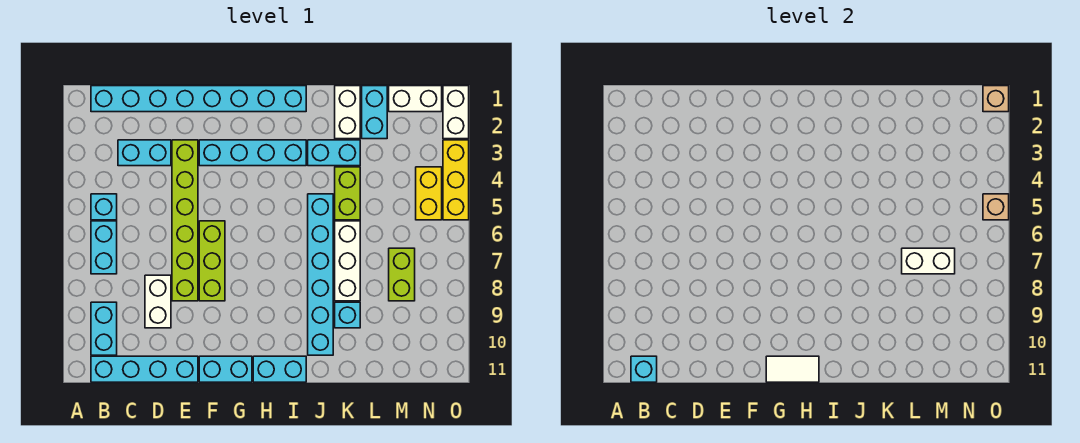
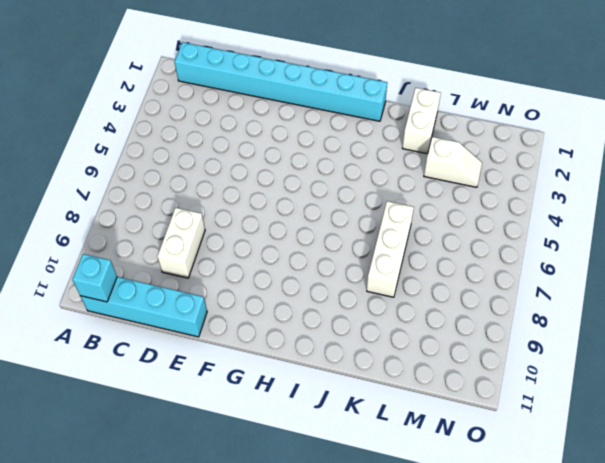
white 1x2 slope [424,137,482,187] -> none
none -> cyan 1x1 brick [91,194,117,220]
none -> cyan 1x2 brick [91,221,117,274]
none -> cyan 1x2 brick [91,302,117,355]

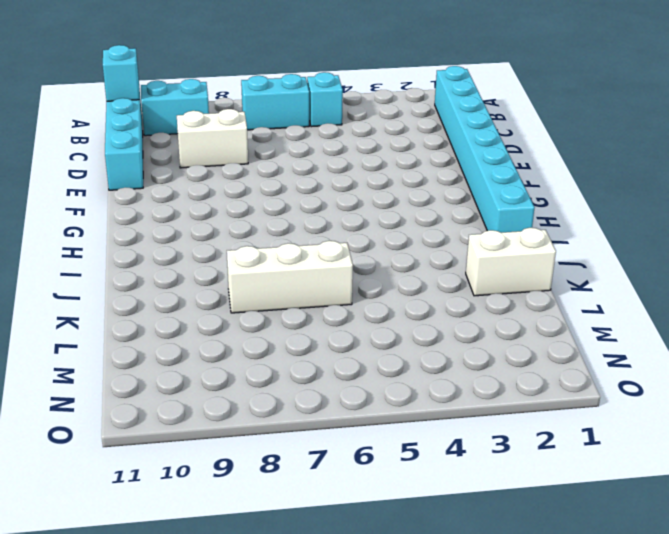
none -> cyan 1x2 brick [118,140,171,166]
none -> lime 1x6 brick [172,140,198,301]
none -> cyan 1x4 brick [199,140,306,166]

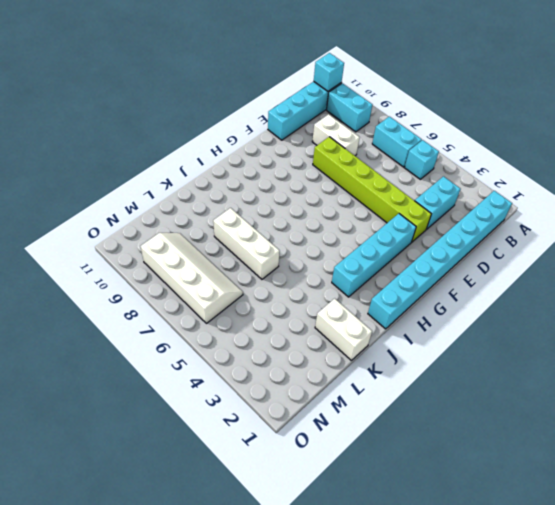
white 2x4 slope [140,233,243,323] -> lime 1x2 brick [389,248,415,301]
none -> lime 1x3 brick [199,221,225,301]
none -> cyan 1x2 brick [199,356,252,382]
none -> cyan 1x2 brick [253,356,306,382]

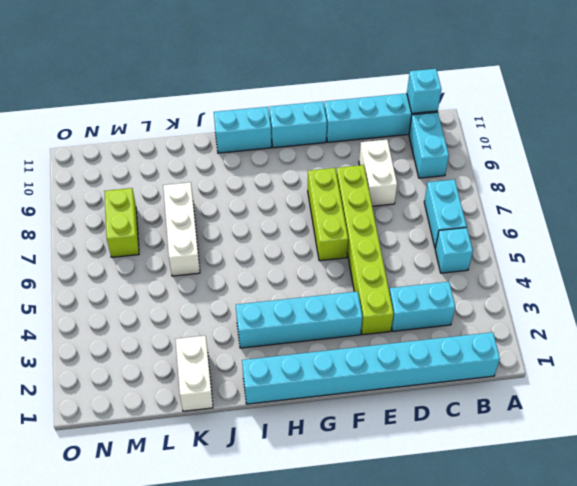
none -> cyan 1x2 brick [308,140,360,166]
none -> cyan 1x6 brick [308,194,333,355]
none -> lime 1x2 brick [335,167,360,220]

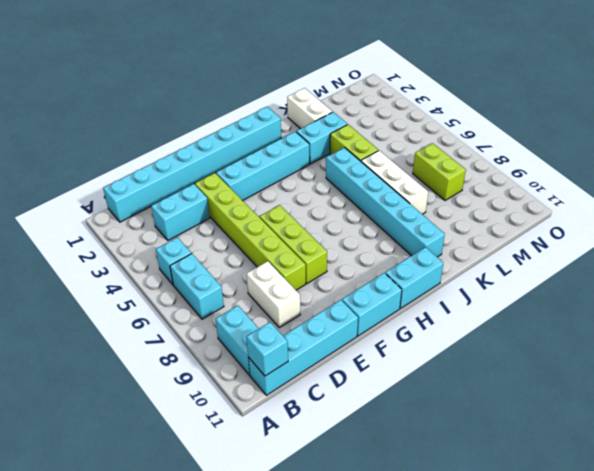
none -> cyan 1x1 brick [335,302,360,328]
none -> cyan 1x2 brick [362,86,387,139]
none -> white 1x2 brick [389,86,442,112]

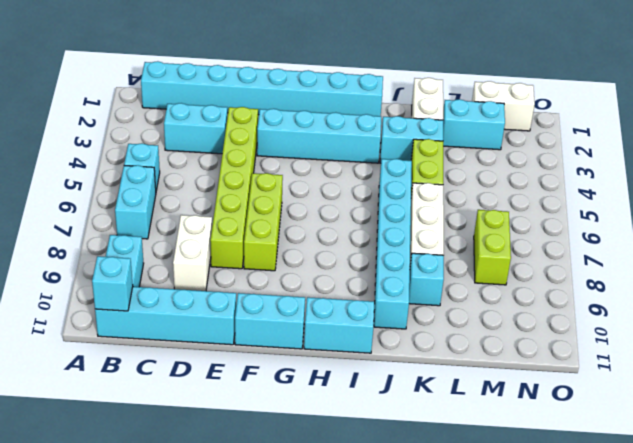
cyan 1x2 brick [443,99,505,150] -> cyan 1x2 brick turned to [362,86,387,139]
none -> yellow 1x2 brick [416,167,442,220]
none -> white 1x2 brick [443,86,469,139]
none -> yellow 1x3 brick [443,140,469,220]

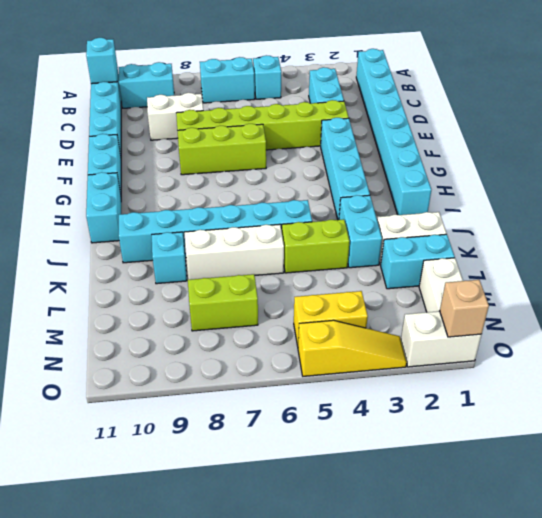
yellow 1x3 slope [298,320,407,376] -> yellow 1x3 brick [443,140,469,220]
none -> white 1x2 tile [766,356,819,382]
none -> white 1x2 brick [902,248,955,274]
none -> tan 1x1 brick [983,194,1009,220]

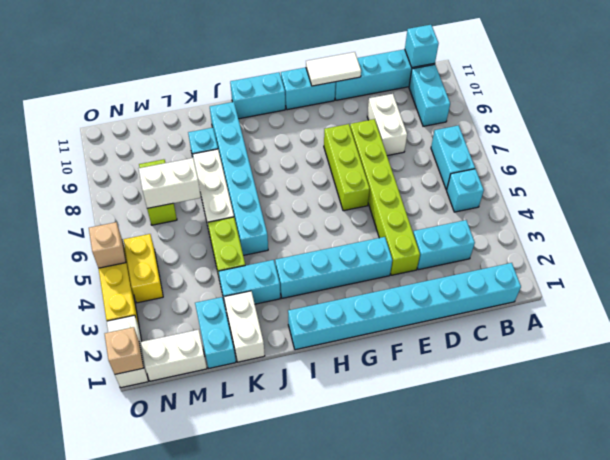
white 1x2 tile [306,52,361,86] -> white 1x2 tile moved to [766,356,819,382]

